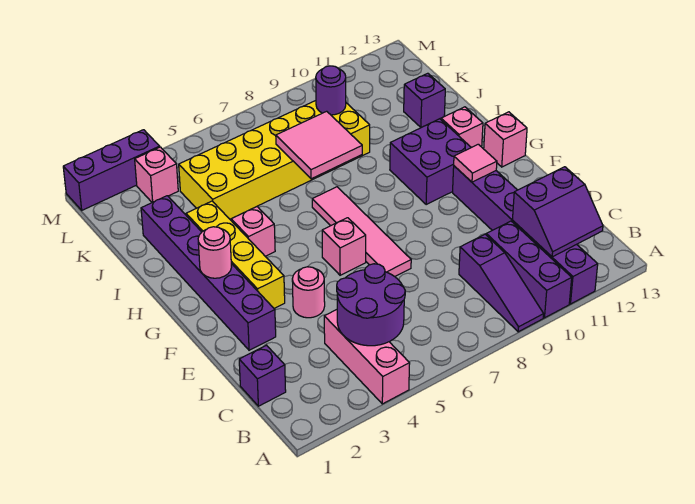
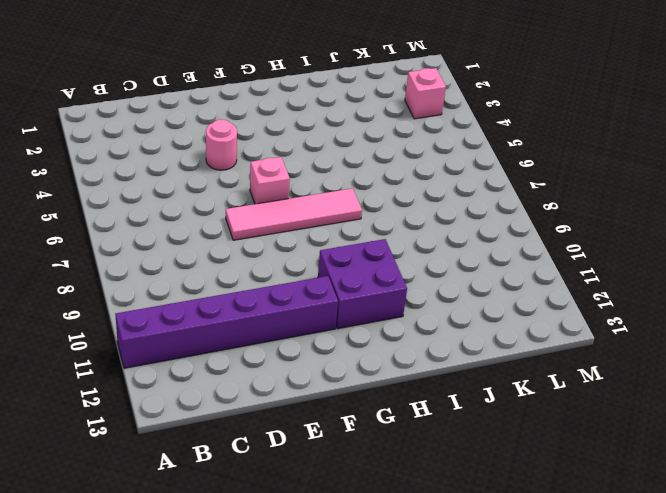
none -> pink 1x3 brick [324,310,410,404]
none -> purple 1x3 slope [459,234,544,332]
none -> purple 1x3 brick [486,221,572,318]

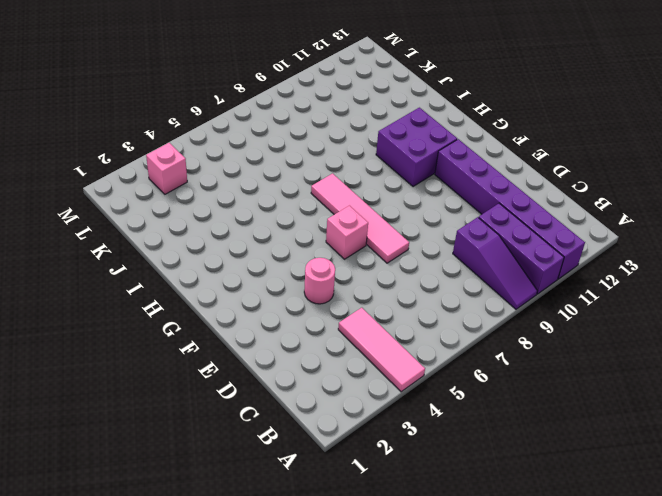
pink 1x3 tile [338,308,425,392] -> pink 1x3 brick [324,310,410,404]
none -> purple 1x1 brick [239,345,286,406]
none -> purple 1x6 brick [141,196,276,350]
none -> yellow 1x4 brick [186,201,285,308]

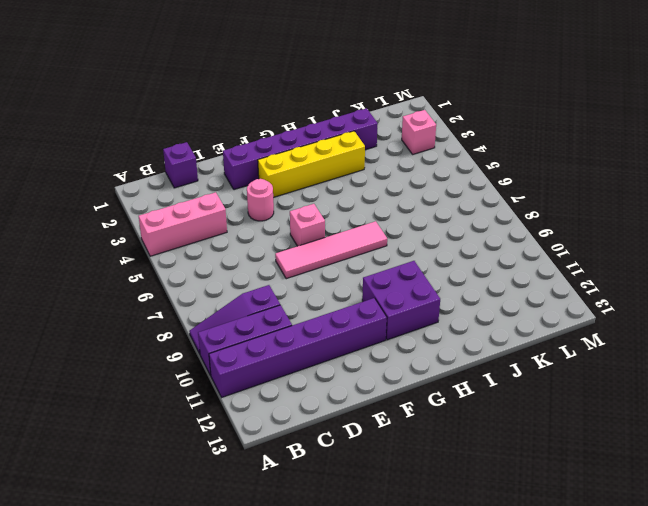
none -> pink 1x1 brick [484,112,527,167]
none -> pink 1x1 brick [231,207,275,256]
none -> pink 1x1 brick [441,107,483,148]

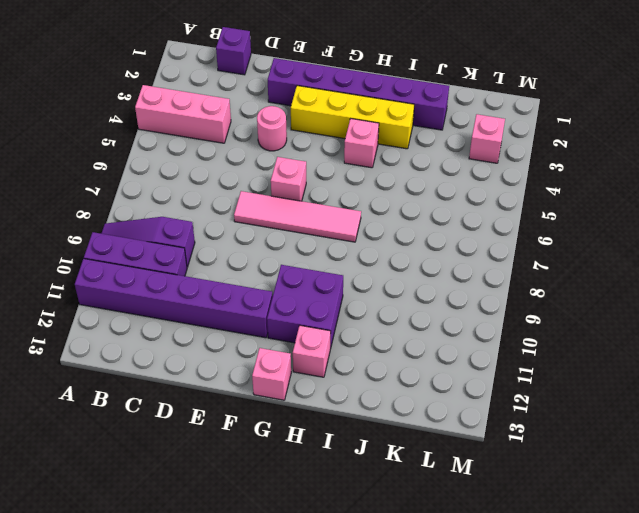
none -> yellow 2x6 brick [179,101,370,219]
none -> purple 1x1 brick [404,73,445,127]
none -> purple 1x3 brick [63,130,160,210]

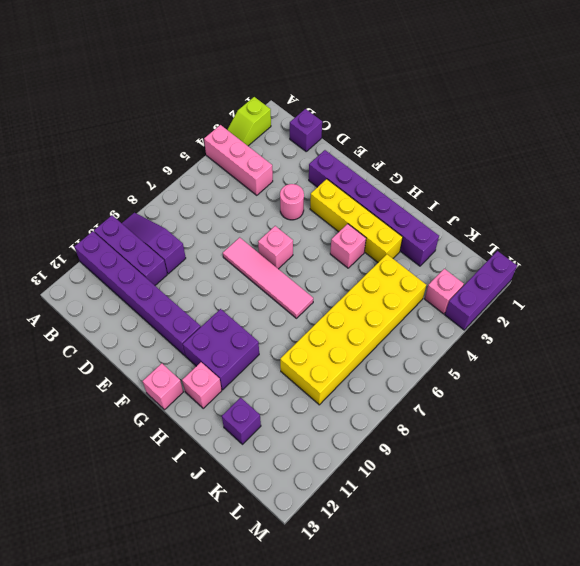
lime 1x2 slope [227,97,271,146] -> none
none -> purple 2x2 round brick [337,264,405,346]
none -> purple 2x2 slope [513,167,603,257]
none -> pink 1x1 tile [454,144,497,182]

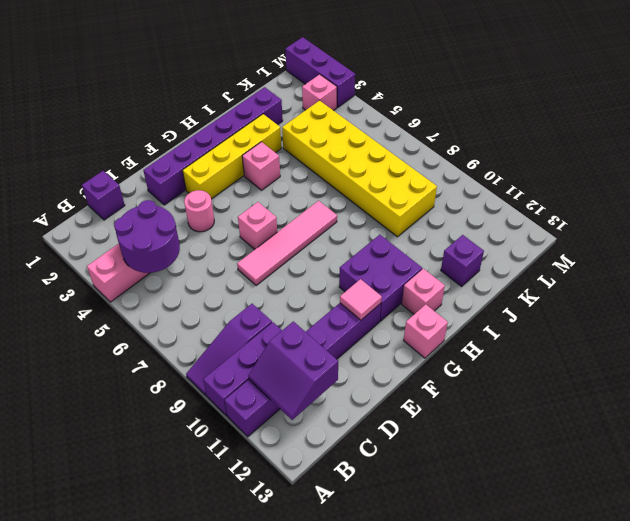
none -> pink 1x1 round brick [198,227,231,278]
none -> pink 2x2 tile [276,111,362,179]
none -> purple 1x1 round brick [316,66,346,115]

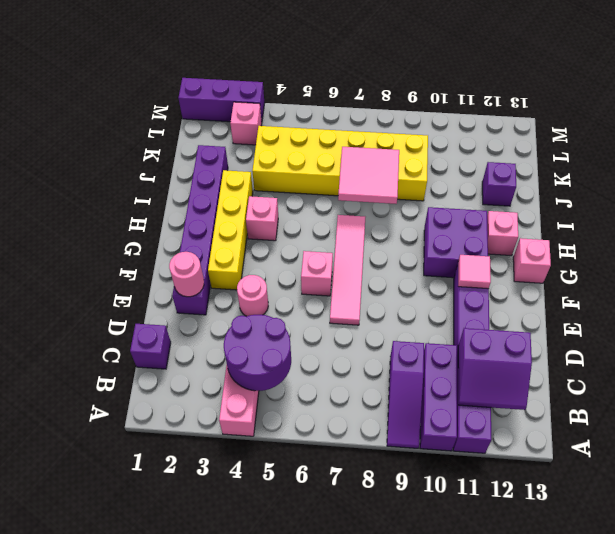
pink 1x1 round brick [169,252,204,297] -> pink 1x1 round brick moved to [198,227,231,278]
none -> purple 1x1 round brick [316,66,346,115]

